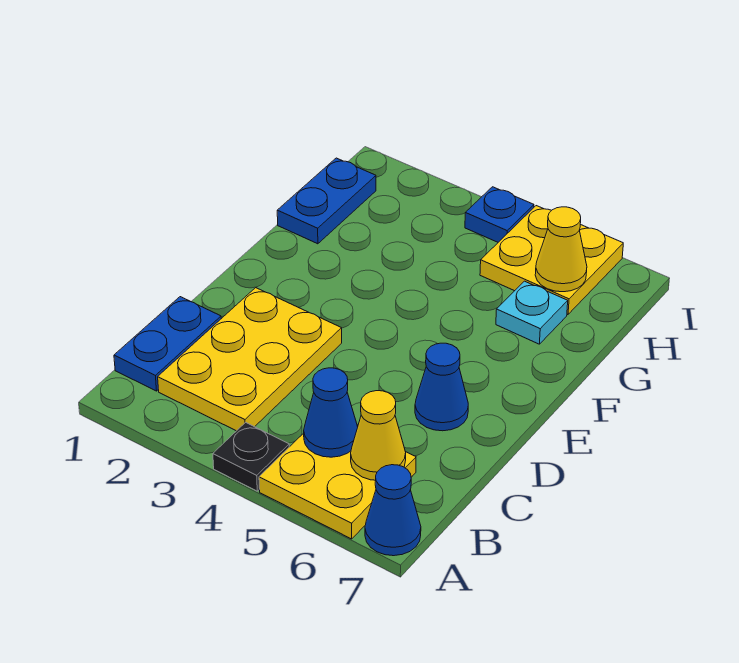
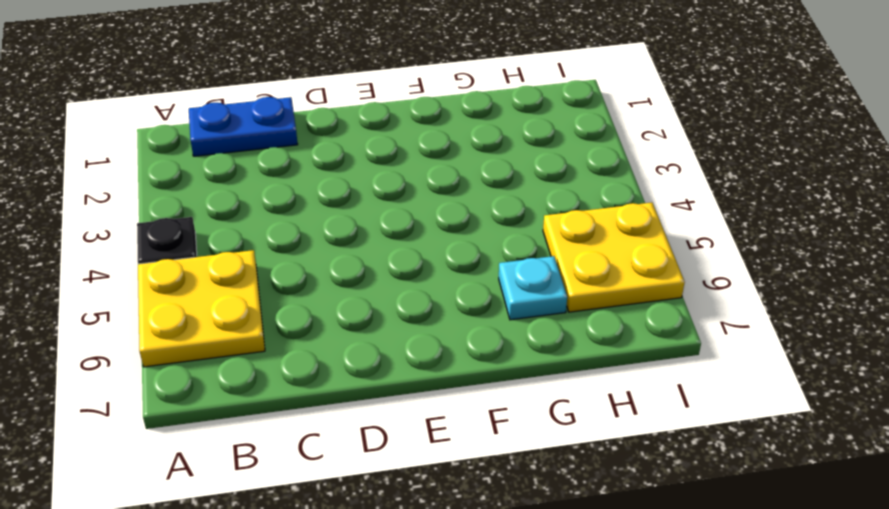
none -> blue 1x1 cone [365,465,421,556]
none -> yellow 2x3 plate [158,288,342,431]
none -> blue 1x1 cone [415,343,468,431]

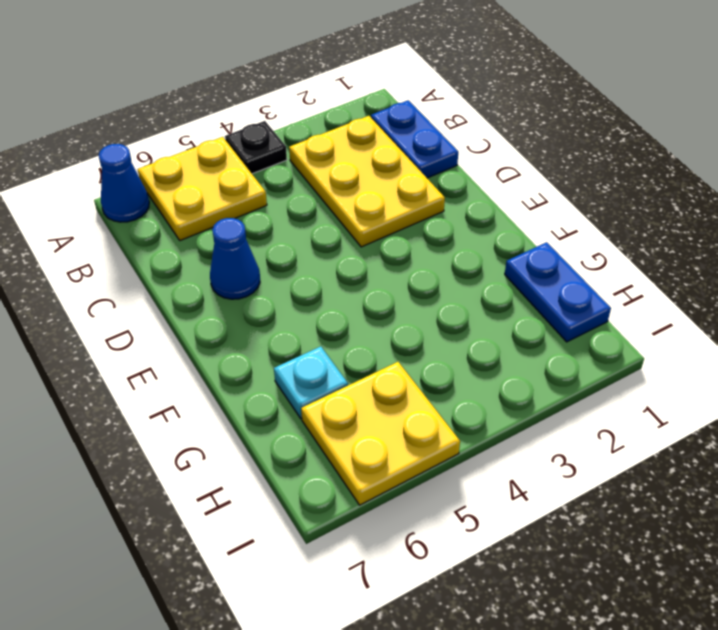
none -> blue 1x1 plate [465,187,534,242]
none -> blue 1x1 cone [304,368,358,457]
none -> yellow 1x1 cone [351,391,406,480]

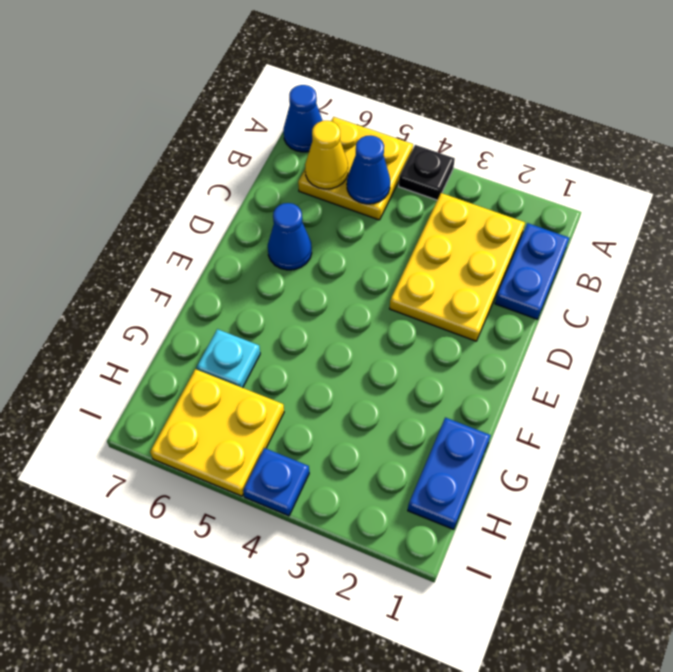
none -> yellow 1x1 cone [535,207,587,292]

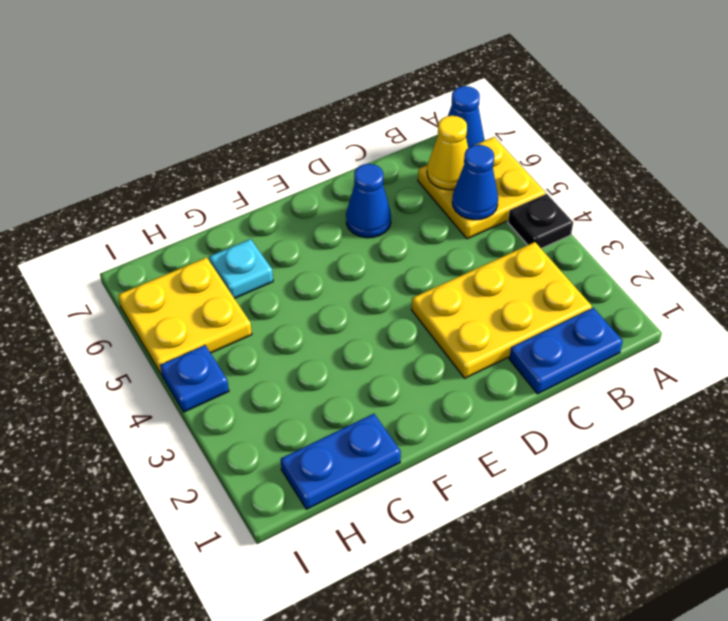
none -> yellow 1x1 cone [535,207,587,292]

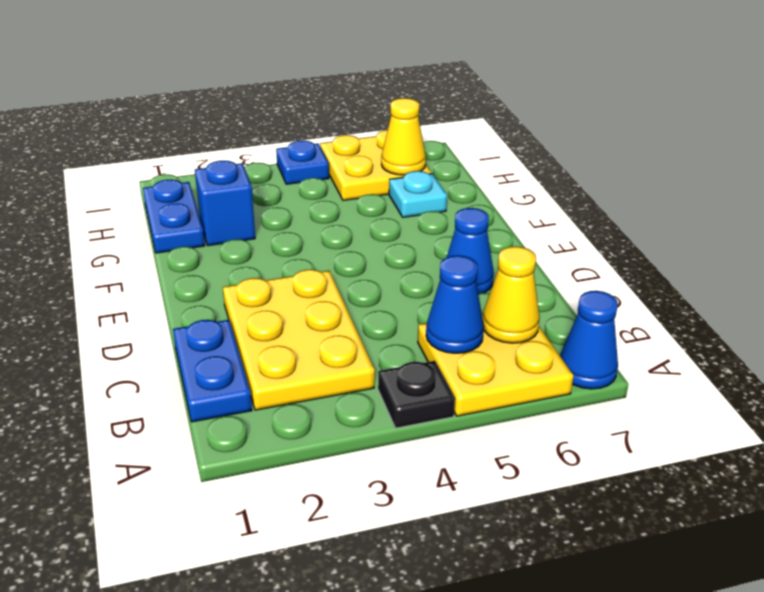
blue 1x1 brick [195,161,255,246] -> none

